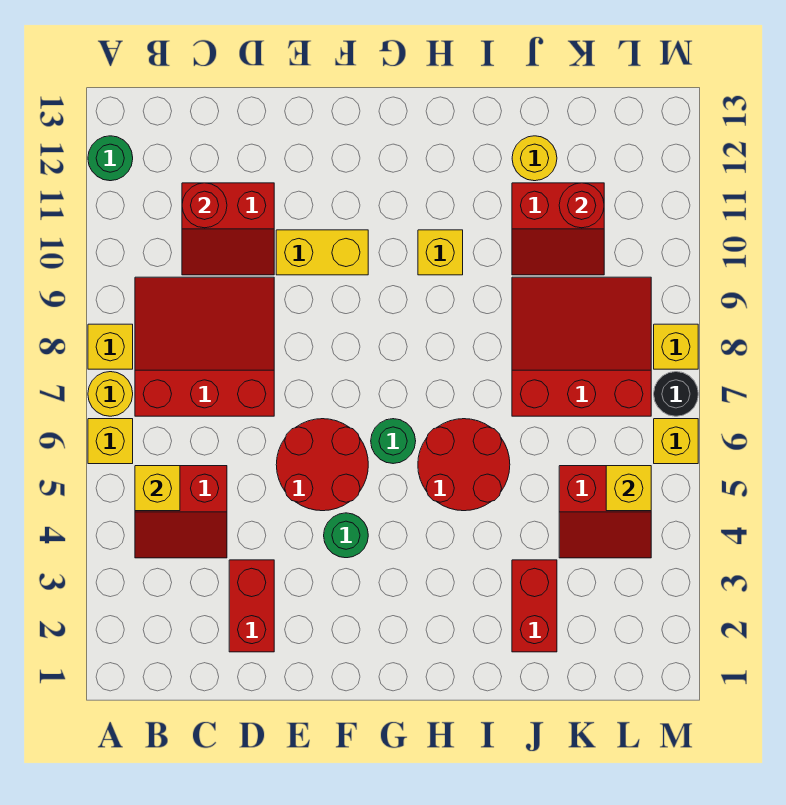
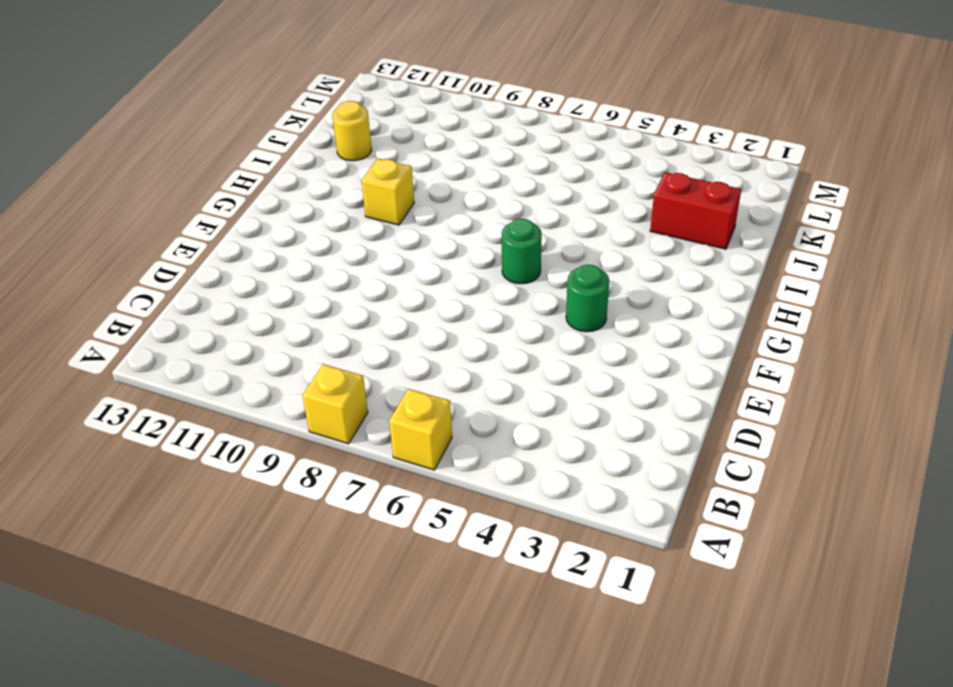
none -> yellow 1x1 round brick [88,372,133,416]
none -> green 1x1 round brick [88,136,133,181]
none -> red 2x2 slope [135,466,227,558]

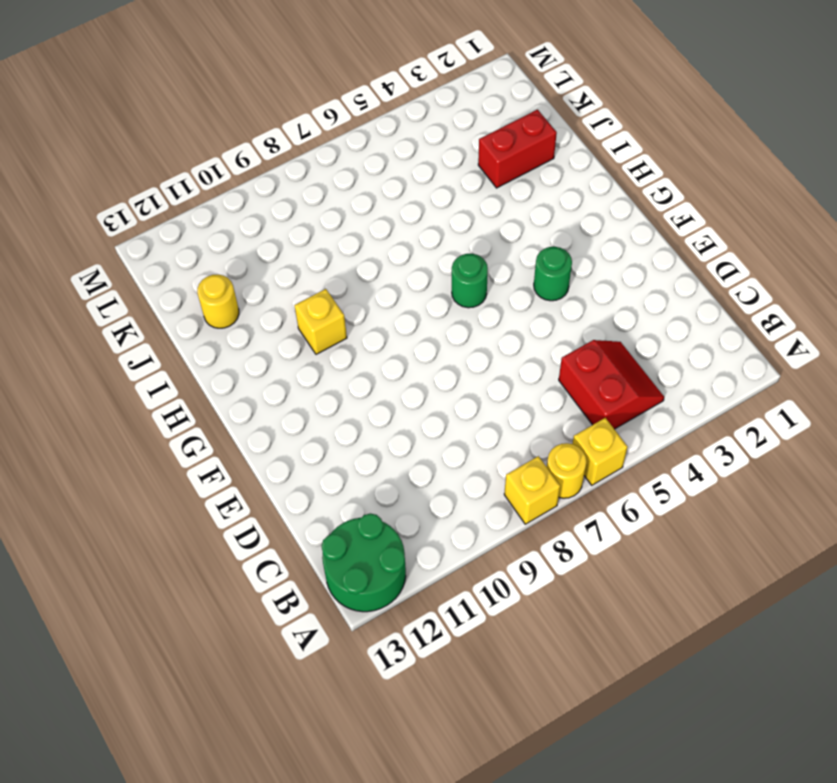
green 2x2 round brick [322,513,406,612] -> green 1x1 round brick [88,136,133,181]
none -> red 3x3 slope [135,277,274,416]
none -> red 2x2 slope [182,183,274,275]
none -> red 1x2 brick [229,560,274,652]

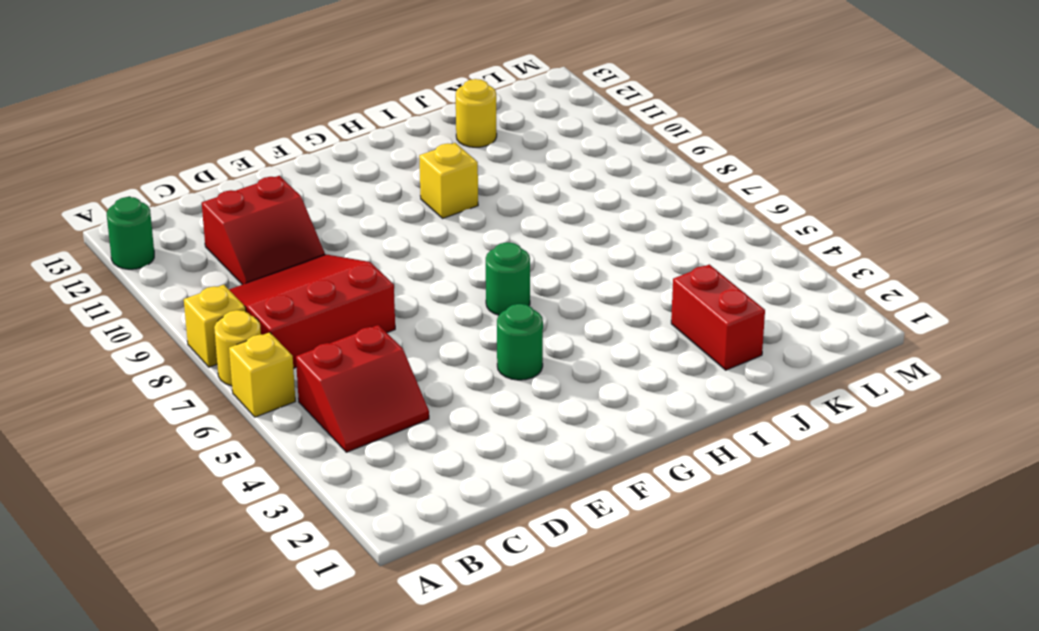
none -> red 1x2 brick [229,560,274,652]
none -> red 2x2 round brick [276,419,368,511]
none -> yellow 1x2 brick [276,230,368,275]

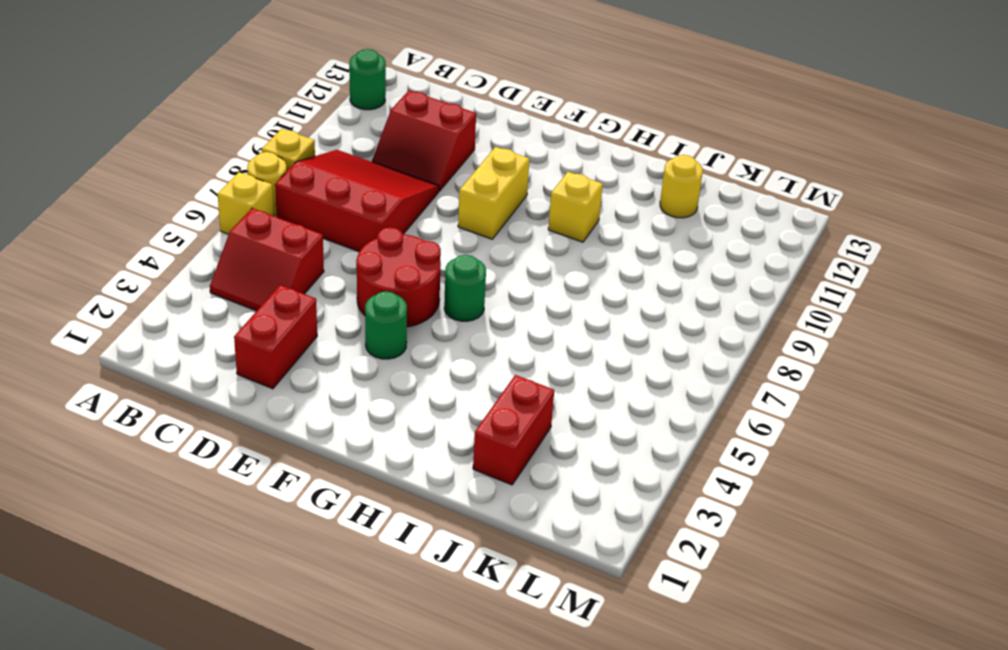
yellow 1x2 brick [458,147,530,239] -> yellow 1x2 brick turned to [276,230,368,275]
none -> red 2x2 round brick [418,419,510,511]
none -> red 3x3 slope [512,277,651,416]
none -> red 2x2 slope [512,183,604,275]

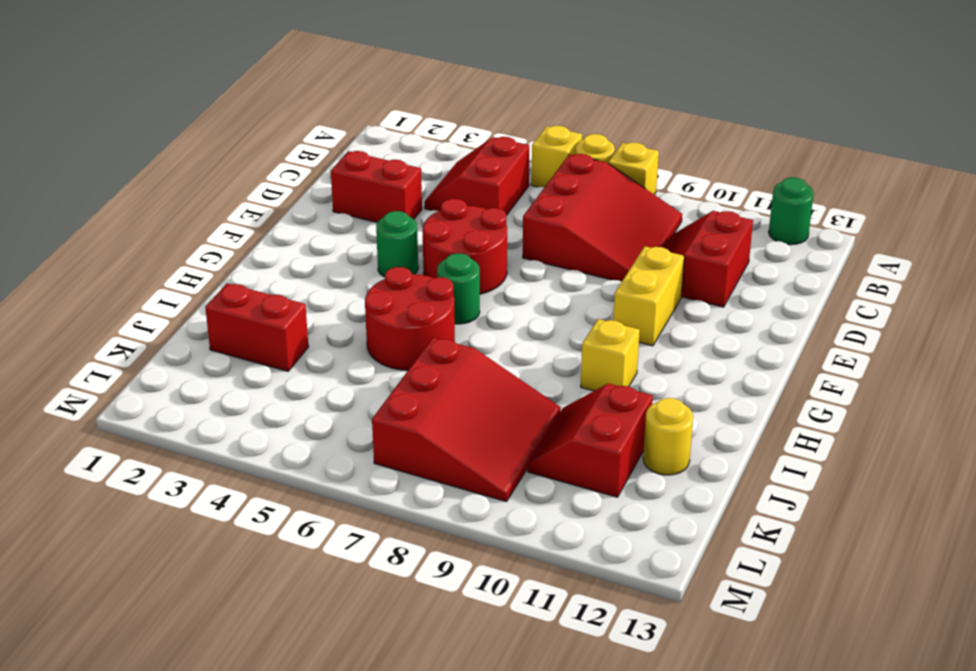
none -> red 2x2 slope [559,466,651,558]
none -> yellow 1x1 brick [654,419,698,464]
none -> black 1x1 round brick [654,372,698,416]

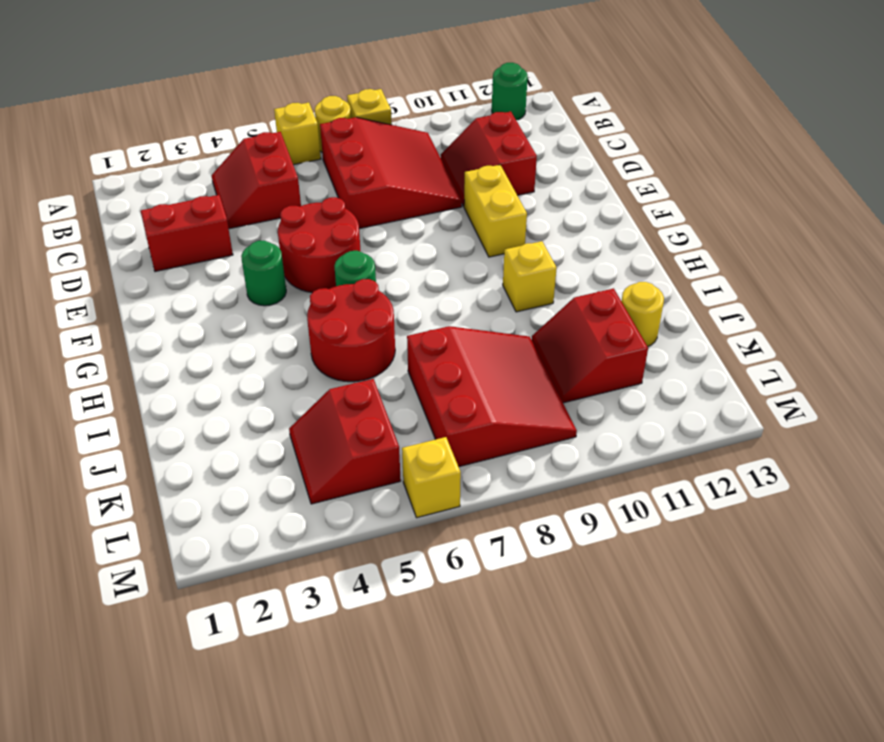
none -> red 1x2 brick [512,560,557,652]
none -> black 1x1 round brick [654,372,698,416]
none -> yellow 1x1 brick [654,324,698,369]

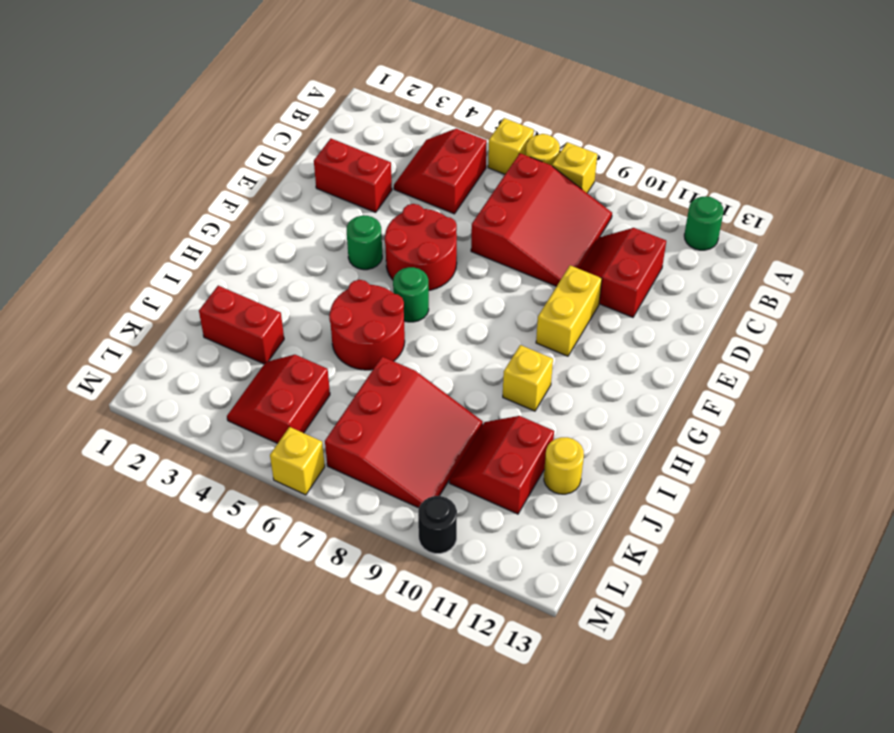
black 1x1 round brick [418,496,457,554] -> black 1x1 round brick moved to [654,372,698,416]
none -> yellow 1x1 brick [654,324,698,369]
none -> yellow 1x1 brick [135,466,180,511]
none -> red 1x1 round brick [182,183,227,228]

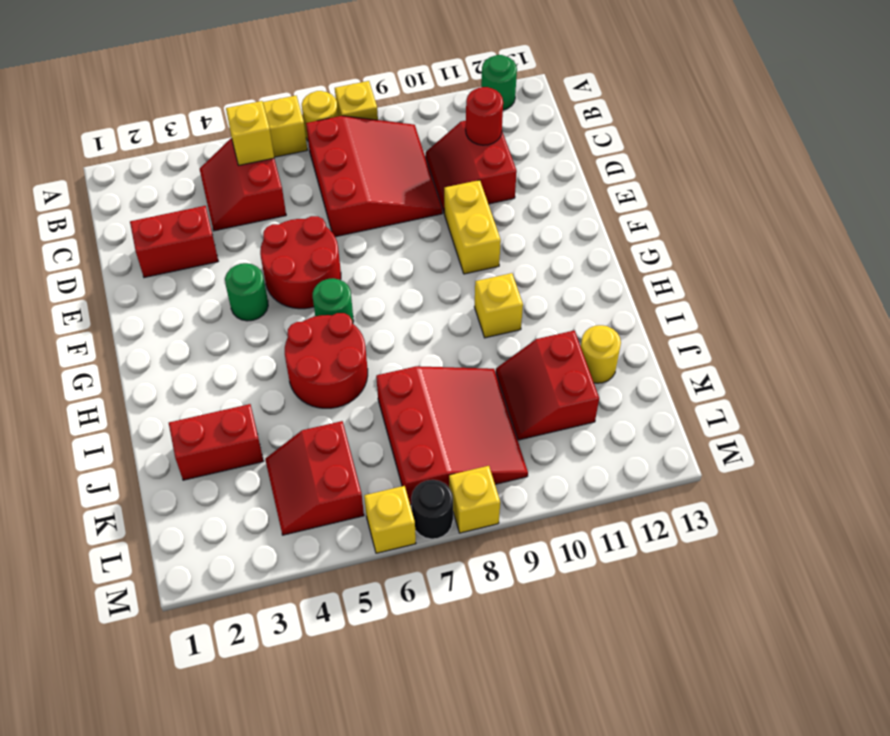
none -> red 1x1 round brick [559,183,604,228]
none -> yellow 1x1 brick [606,466,651,511]

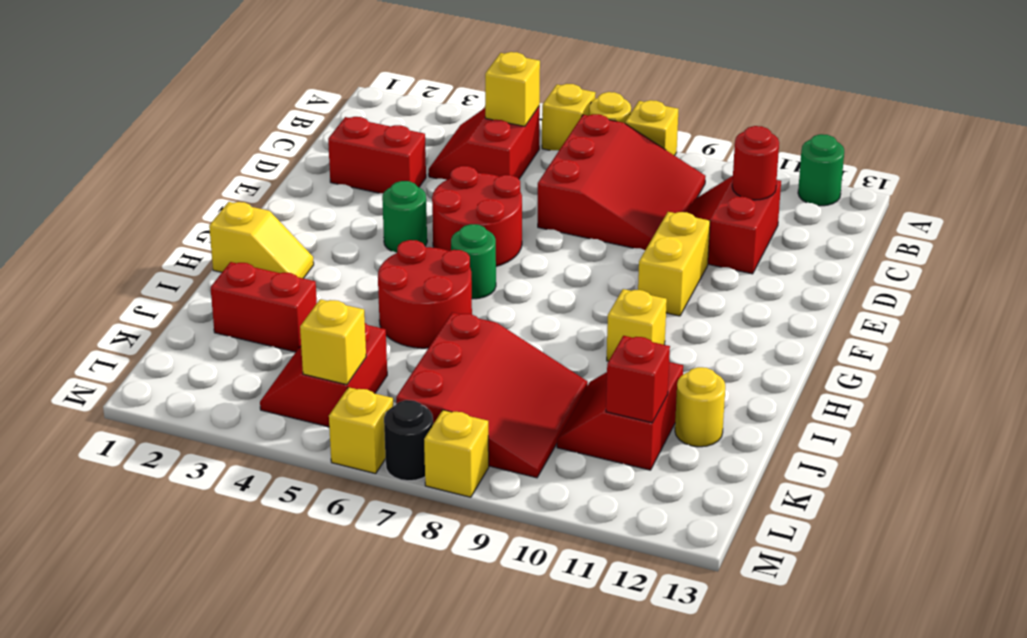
yellow 1x2 slope [209,202,314,278] -> none
red 1x1 brick [606,336,670,423] -> red 1x1 round brick [559,183,604,228]

